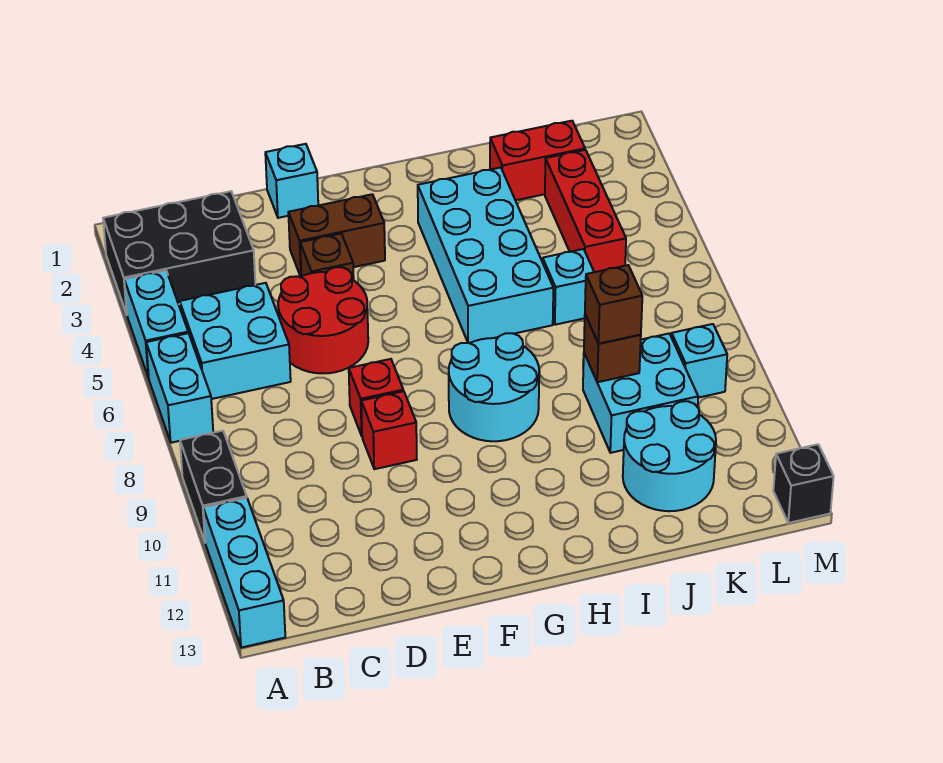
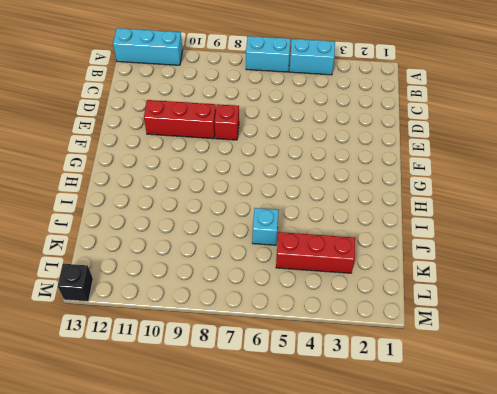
red 1x3 brick [144,100,216,139] -> red 1x1 brick [361,391,417,469]
none -> black 2x3 brick [103,191,255,314]
none -> black 1x2 brick [180,431,247,543]
none -> cyan 2x2 brick [180,283,291,399]

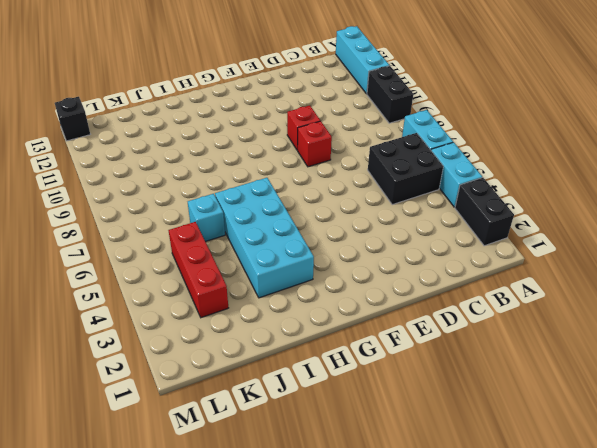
black 1x2 brick [455,177,514,246] -> black 2x3 brick [103,191,255,314]
black 2x2 brick [368,133,443,205] -> cyan 2x2 brick [180,283,291,399]
none -> red 2x2 round brick [278,267,368,374]
none -> cyan 1x1 brick [265,144,318,218]
none -> brown 1x2 brick [288,194,385,277]

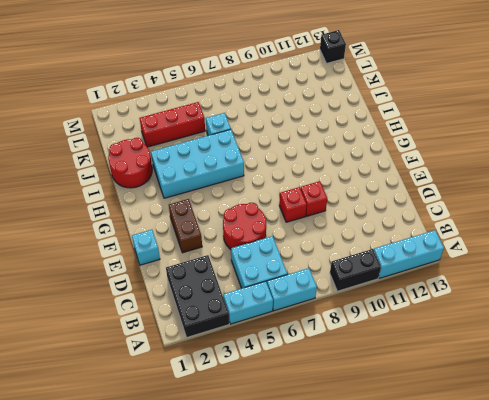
red 2x2 round brick [108,138,152,188] -> red 1x2 brick [490,121,585,200]
none -> brown 1x1 brick [300,234,354,280]
none -> cyan 2x2 round brick [449,333,539,441]
none -> cyan 2x2 brick [583,334,698,453]

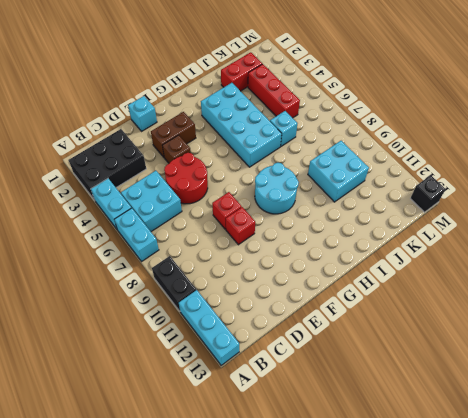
none -> cyan 2x2 round brick [623,401,716,511]
none -> cyan 1x1 brick [671,324,727,398]
none -> brown 1x1 brick [584,315,641,382]

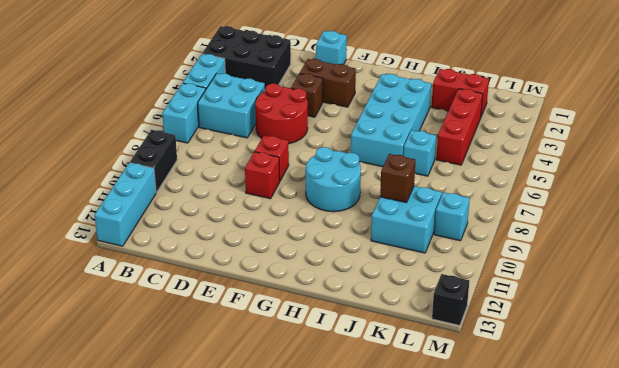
none -> cyan 2x2 round brick [623,401,716,511]
none -> brown 1x1 brick [585,265,642,344]

